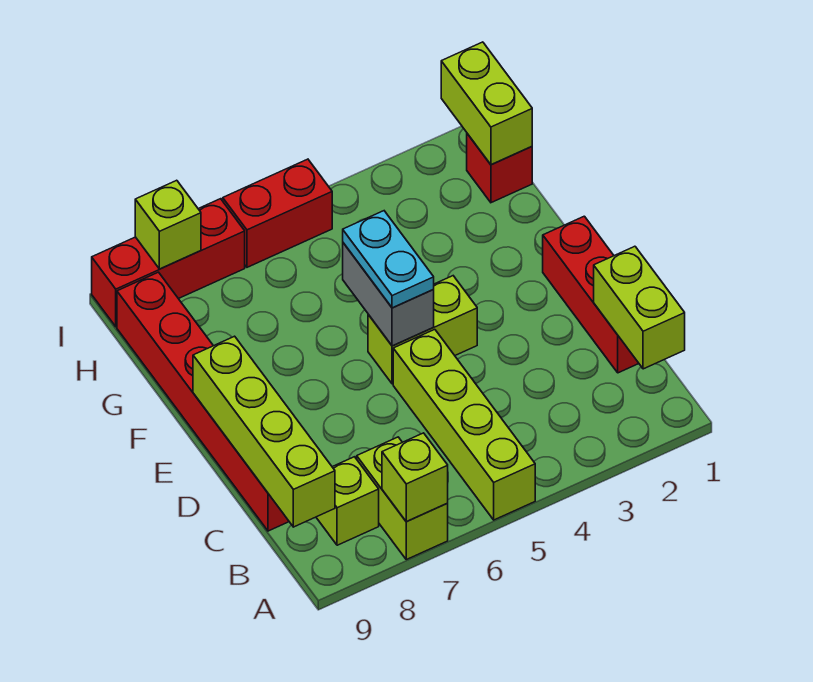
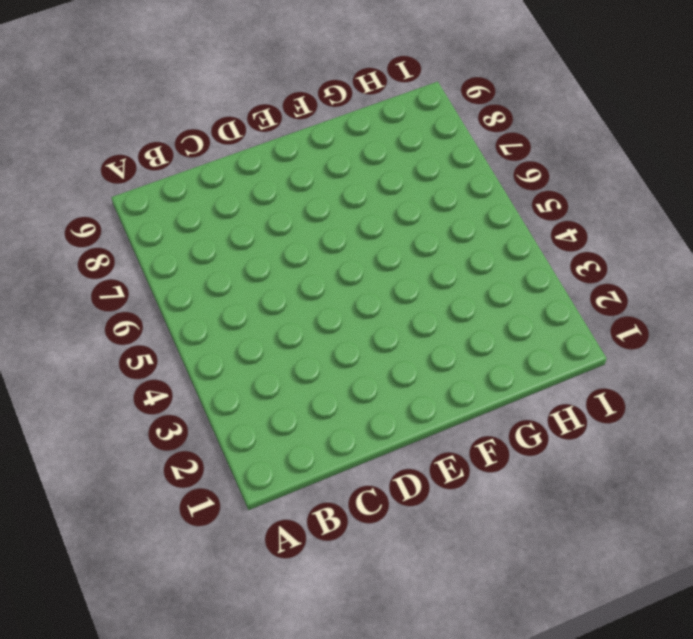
none -> lime 1x4 brick [393,329,535,520]
none -> lime 1x2 brick [357,437,448,560]
none -> lime 1x1 brick [316,457,379,545]

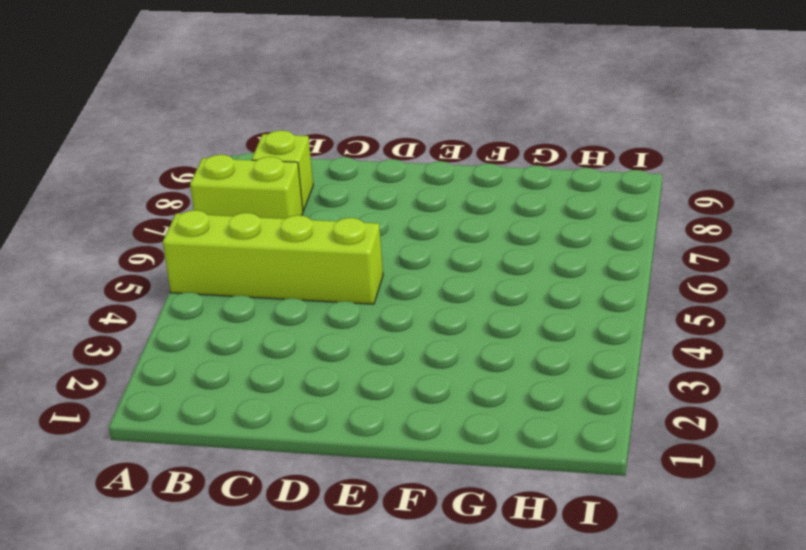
none -> red 1x3 brick [543,216,639,373]
none -> red 1x6 brick [117,272,289,531]
none -> lime 1x2 brick [368,276,477,384]

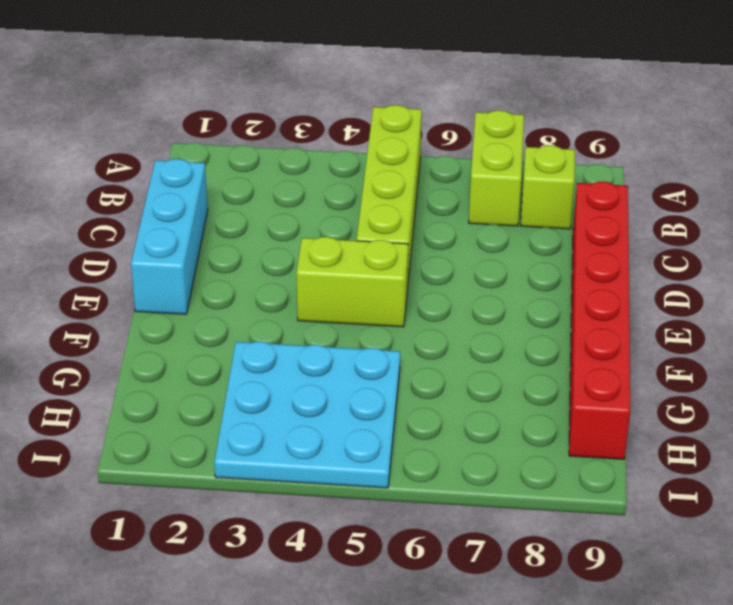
cyan 1x3 brick [131,159,208,314] -> red 1x3 brick [543,216,639,373]
cyan 3x3 plate [214,341,400,488] -> red 1x2 brick [223,159,332,267]
none -> red 1x1 brick [467,134,532,203]
none -> red 1x3 brick [92,199,245,327]
none -> lime 1x1 brick [382,433,448,521]

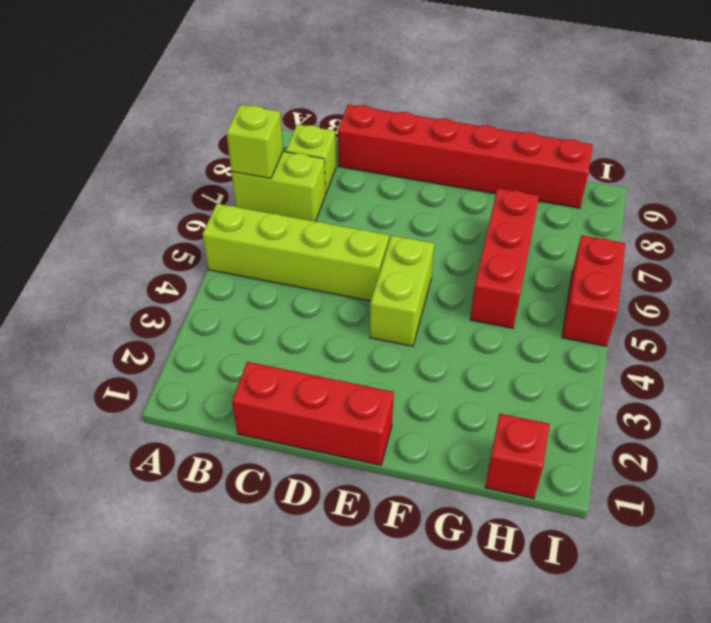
red 1x3 brick [470,188,539,328] -> red 1x3 brick moved to [92,199,245,327]
none -> lime 1x2 brick [594,246,685,369]
none -> lime 1x4 brick [193,336,335,527]
none -> grey 1x2 brick [343,243,434,346]

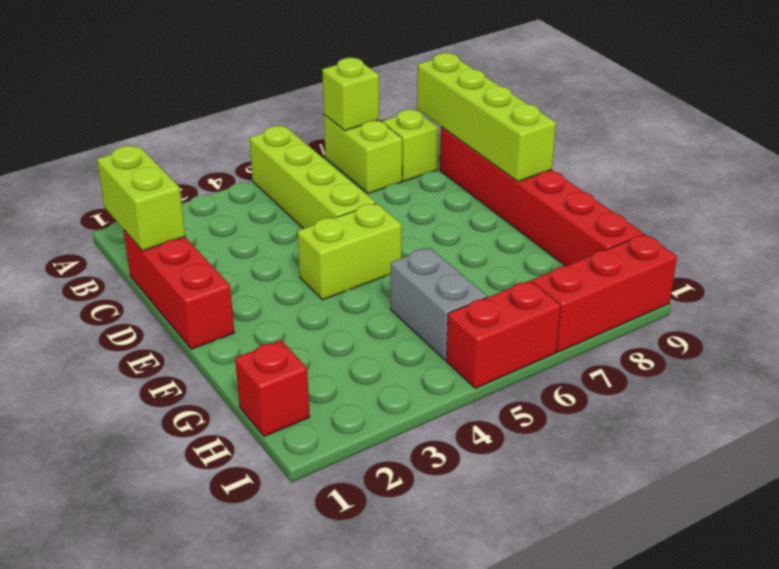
grey 1x2 brick [391,248,487,360] -> grey 1x2 brick moved to [343,243,434,346]
none -> lime 1x2 brick [441,42,532,165]
none -> lime 1x1 brick [135,180,201,269]
none -> cyan 1x2 plate [343,211,434,308]

